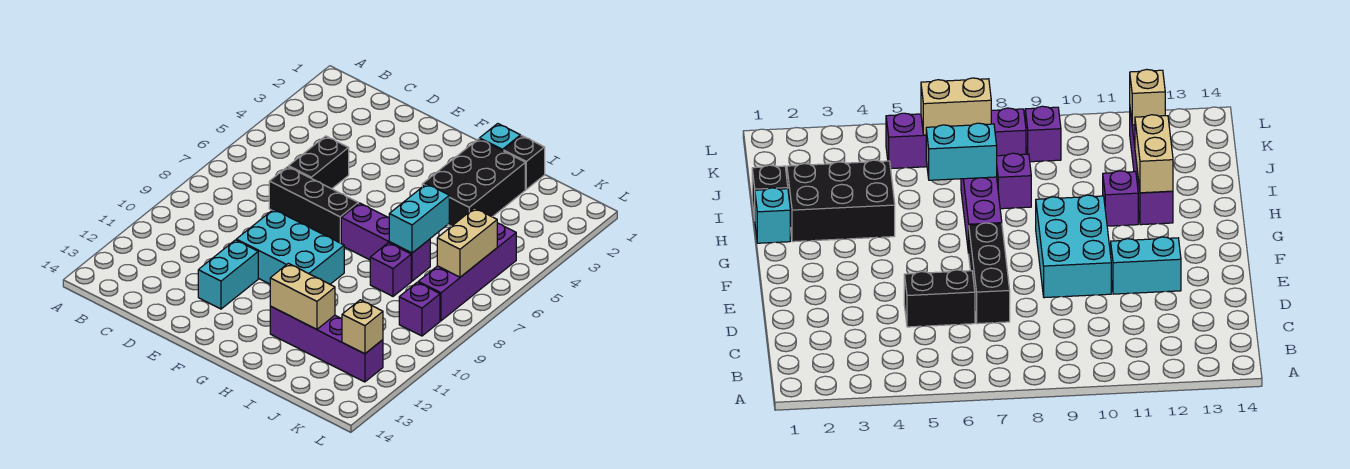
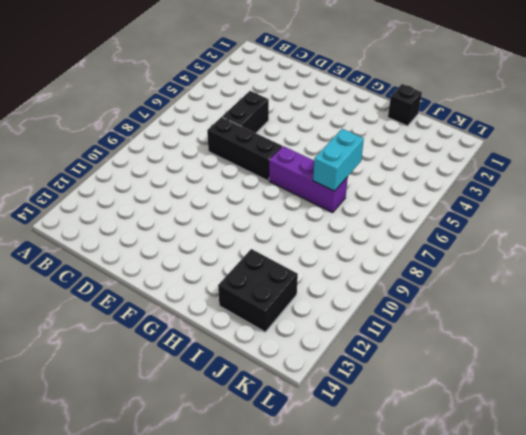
black 2x2 brick [218,249,298,332] -> purple 1x4 brick [270,306,383,382]
none -> cyan 2x3 brick [236,209,344,284]
none -> cyan 1x2 brick [198,240,258,309]
none -> cyan 1x1 brick [480,124,521,151]

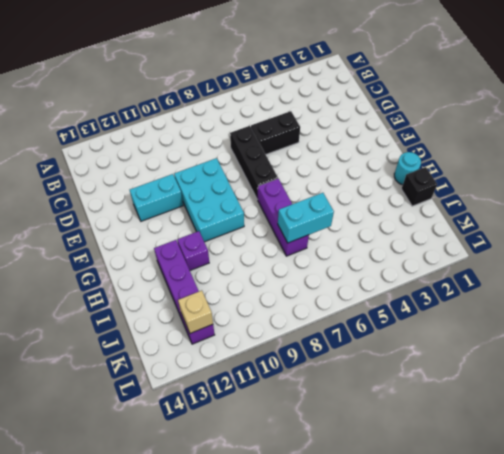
cyan 1x1 round brick [394,152,421,185] -> cyan 1x1 brick [480,124,521,151]
none -> black 2x3 brick [422,139,525,226]
none -> purple 1x1 brick [370,243,411,296]
none -> purple 1x4 brick [418,223,516,321]

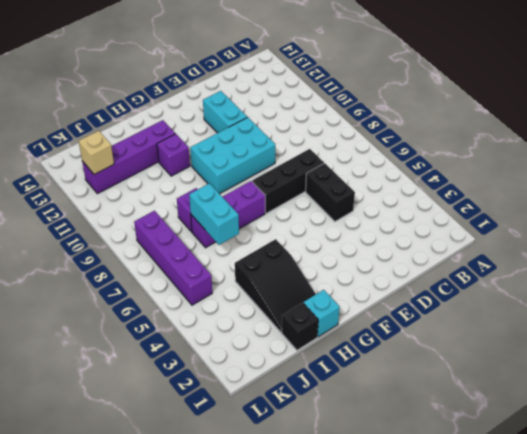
black 2x3 slope [235,239,316,332] -> black 2x3 brick [422,139,525,226]
none -> purple 1x1 brick [399,282,440,336]
none -> tan 1x2 brick [270,263,335,329]
none -> tan 1x2 brick [437,208,497,277]

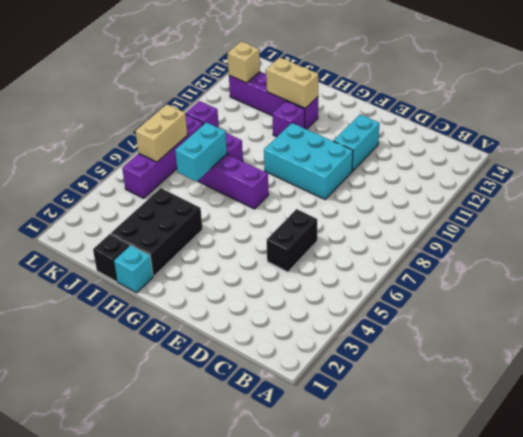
none -> black 1x3 brick [269,167,358,243]

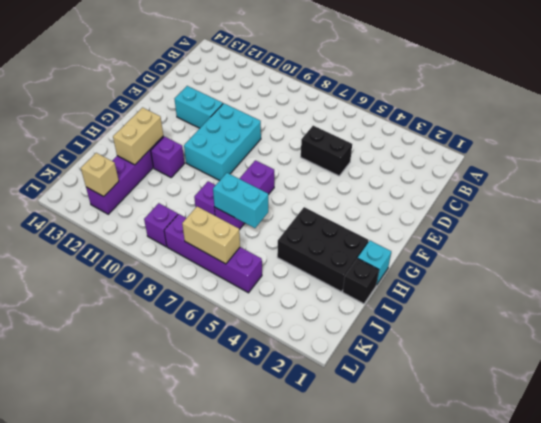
none -> black 1x3 brick [269,167,358,243]

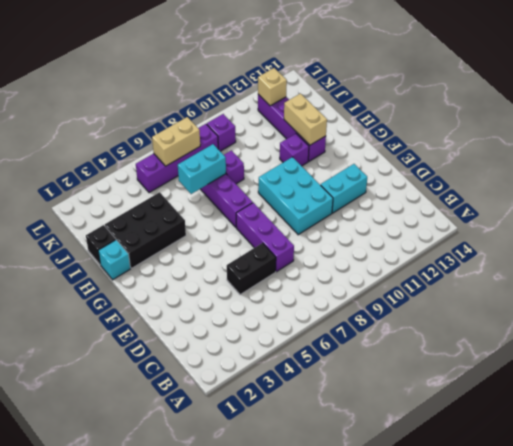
purple 1x3 brick [236,203,294,272] -> black 1x3 brick [269,167,358,243]

